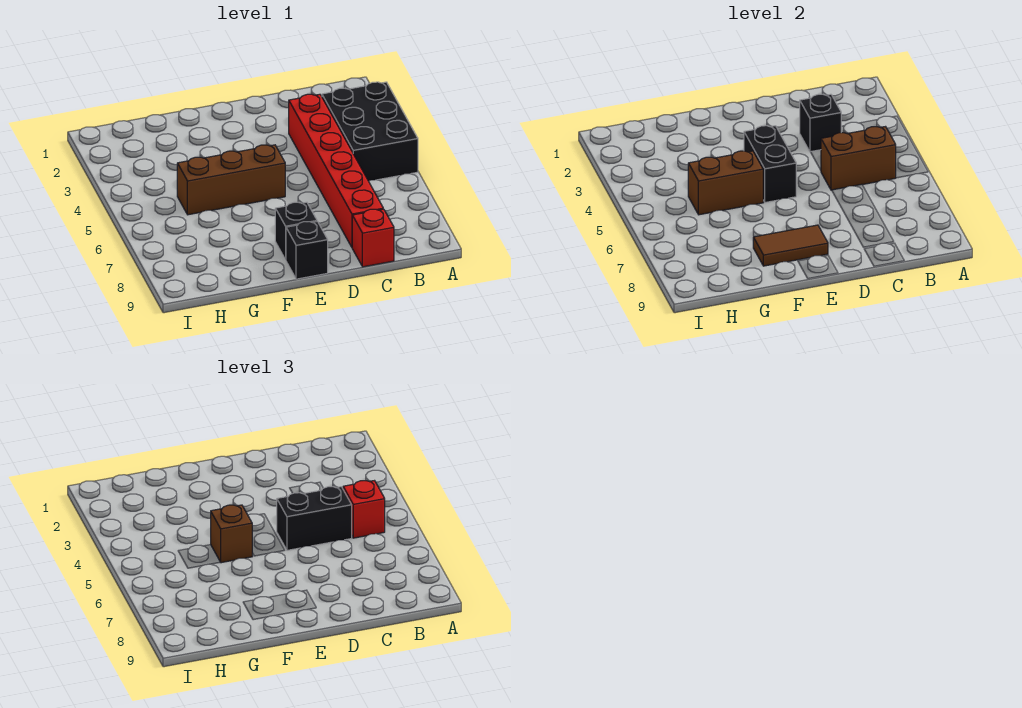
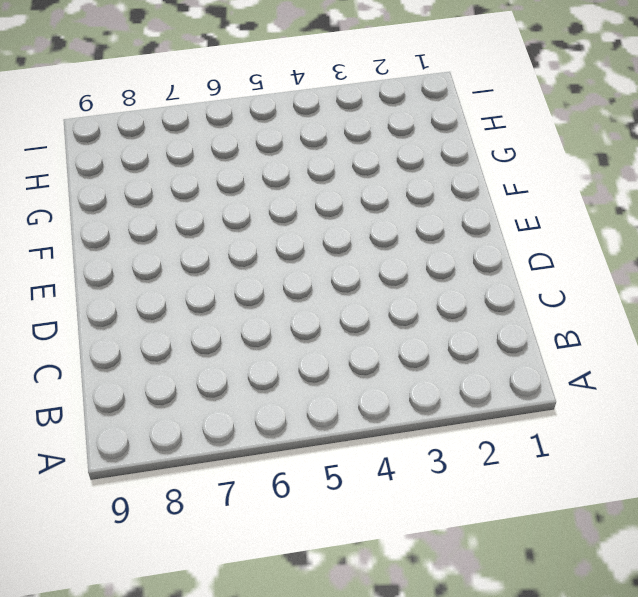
none -> black 2x3 brick [322,82,418,181]
none -> red 1x6 brick [289,94,383,247]
none -> red 1x1 brick [352,209,394,267]

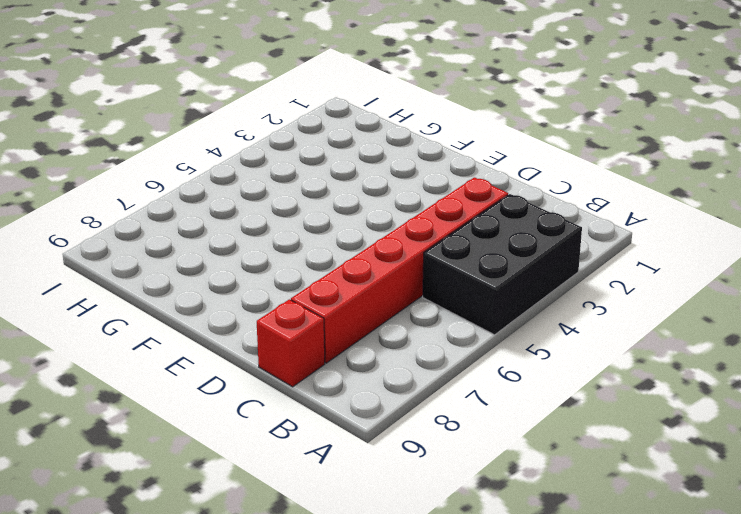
none -> brown 1x3 brick [177,145,285,215]
none -> black 1x1 brick [275,202,317,260]
none -> black 1x1 brick [286,221,328,279]

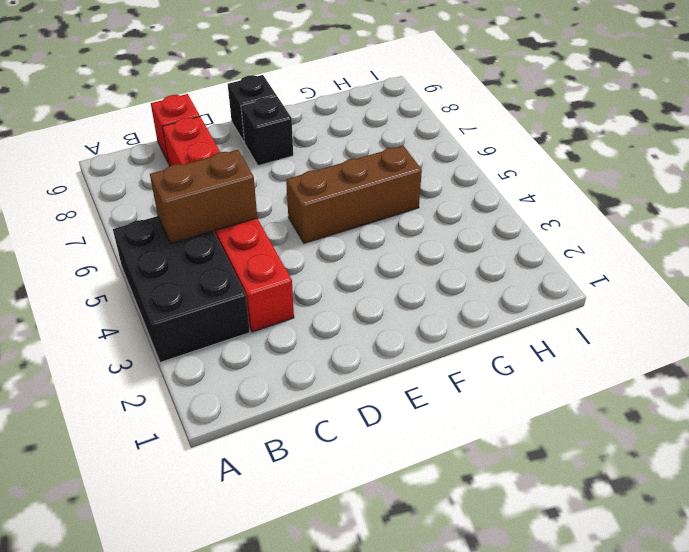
none -> black 1x1 brick [800,94,841,152]
none -> black 1x2 brick [744,126,796,202]
none -> brown 1x2 tile [753,225,828,266]

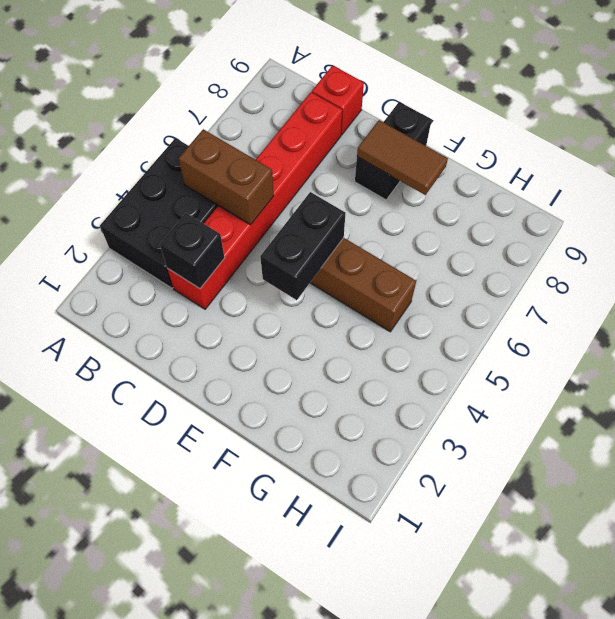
none -> brown 1x2 brick [688,151,763,215]
none -> red 1x1 brick [343,481,385,538]
none -> black 1x2 brick [277,487,352,550]

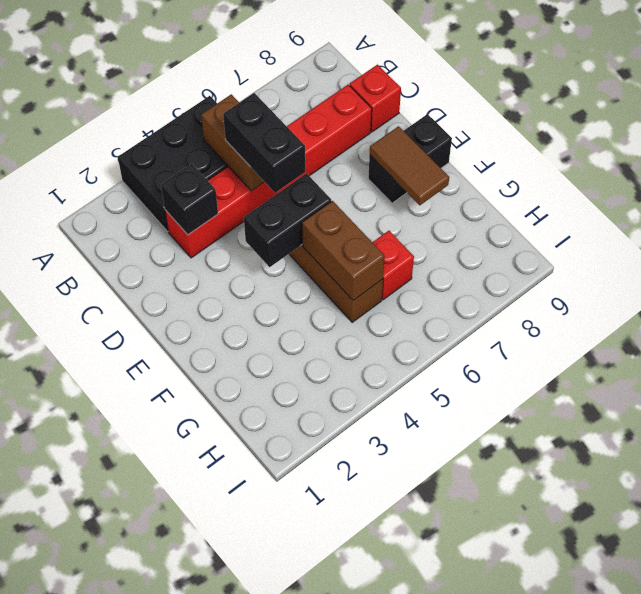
red 1x1 brick [372,231,414,300] -> red 1x1 brick moved to [343,481,385,538]
none -> brown 1x1 brick [211,505,253,563]

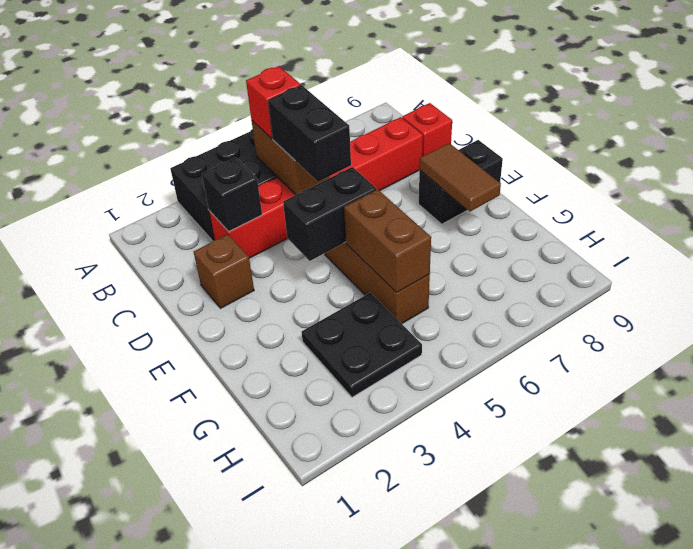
brown 1x1 brick [194,234,254,308] -> brown 1x1 brick moved to [211,505,253,563]
black 2x2 plate [302,293,422,397] -> none

